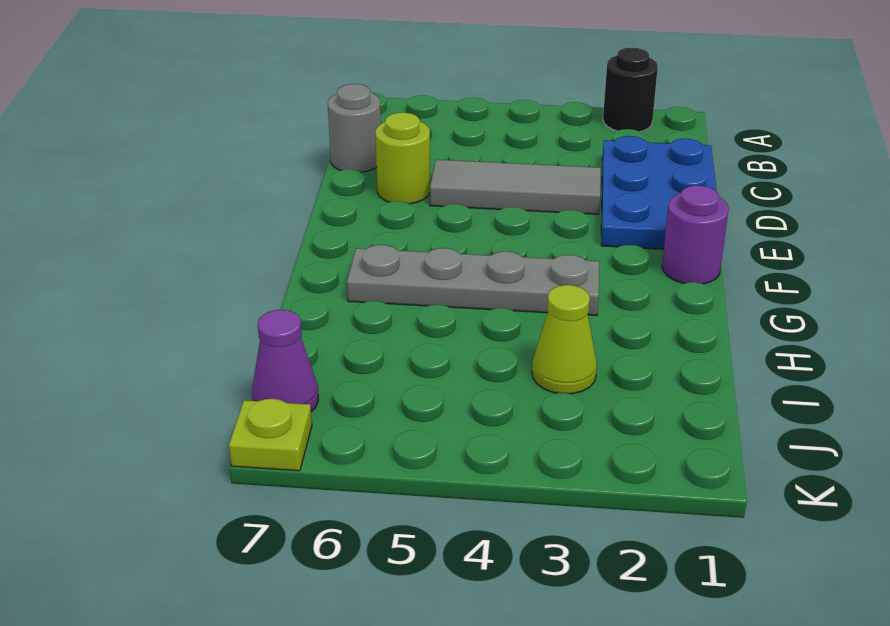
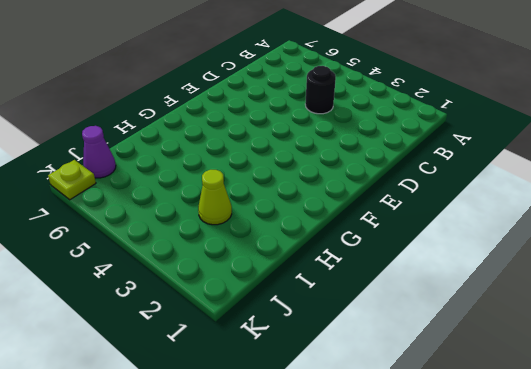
black 1x1 round brick [305,66,336,114] -> black 1x1 round brick moved to [603,48,658,132]
none -> blue 2x3 plate [601,136,716,249]
none -> grey 1x1 round brick [328,84,381,172]

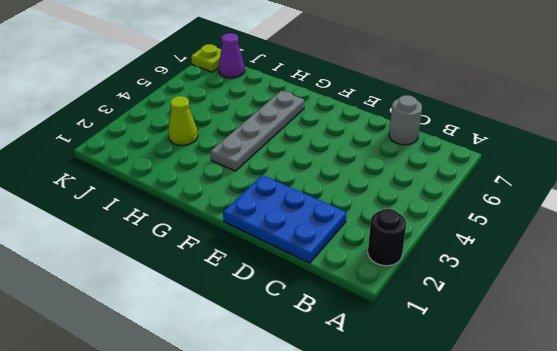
none -> grey 1x3 tile [430,160,601,214]
none -> lime 1x1 round brick [375,113,430,204]

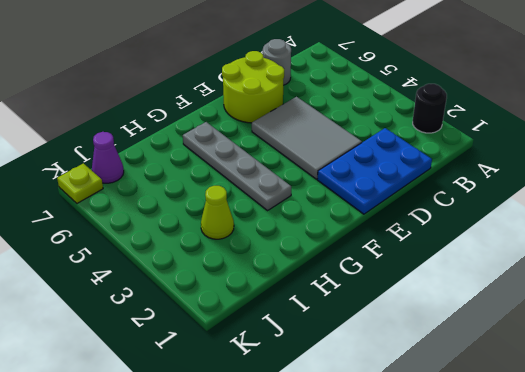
grey 2x3 tile [252,97,362,179] -> grey 1x3 tile [430,160,601,214]
lime 2x2 round brick [222,51,284,123] -> lime 1x1 round brick [375,113,430,204]
none -> purple 1x1 round brick [662,185,729,284]

